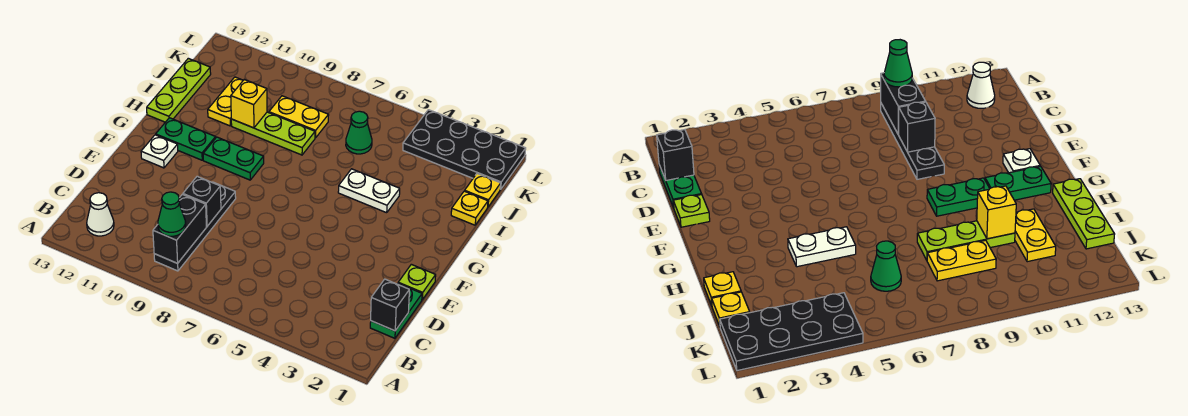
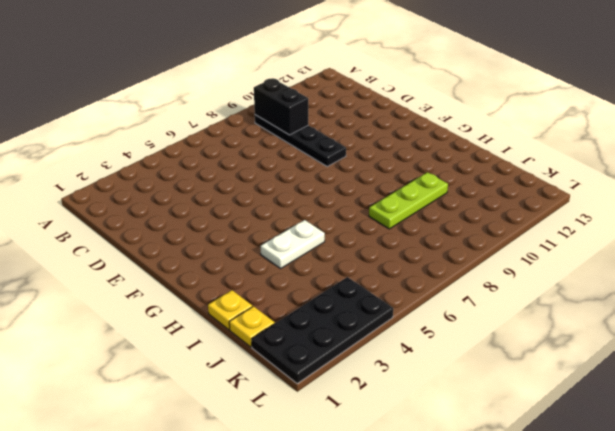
none -> white 1x1 cone [87,193,114,236]
none -> green 1x2 plate [370,283,422,338]
none -> lime 1x1 plate [398,264,436,300]

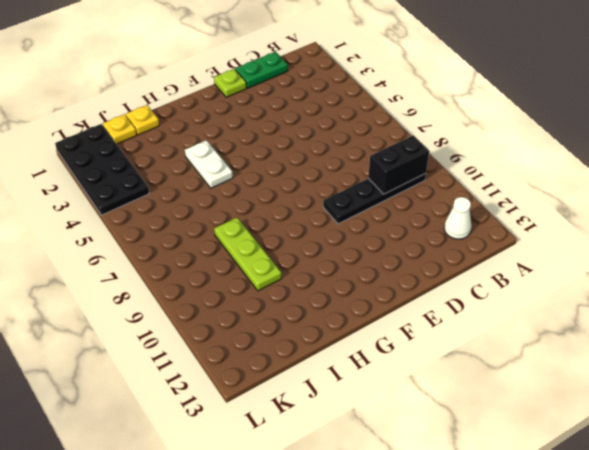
none -> white 1x1 plate [141,135,178,168]
none -> green 1x2 plate [203,137,264,180]
none -> green 1x2 plate [156,118,216,160]

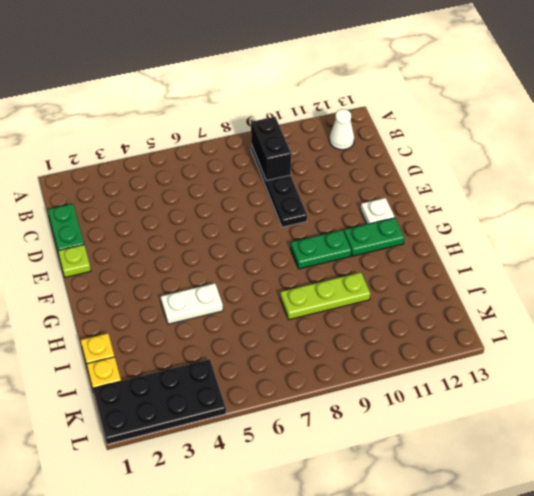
none -> lime 1x3 plate [147,58,211,122]
none -> yellow 1x2 plate [208,77,243,126]
none -> green 1x1 cone [346,111,372,154]

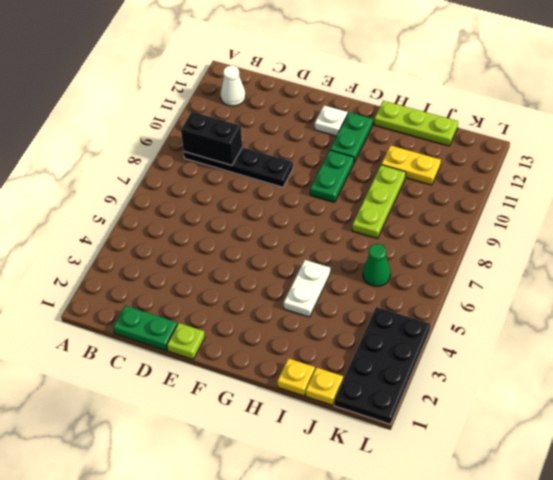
none -> yellow 1x2 plate [269,96,329,138]
none -> black 1x1 brick [371,279,409,331]
none -> black 1x1 brick [183,176,221,226]

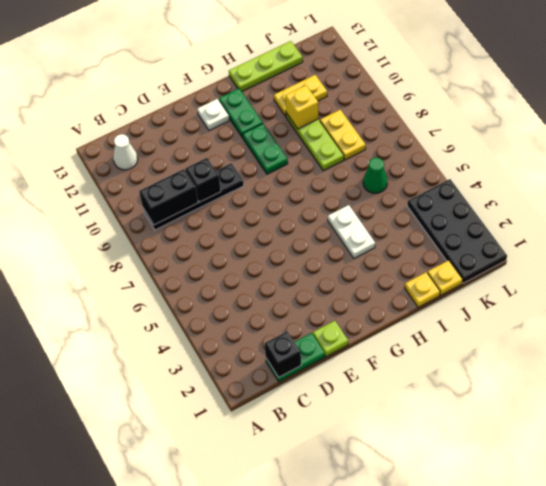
none -> green 1x1 cone [158,192,186,236]

